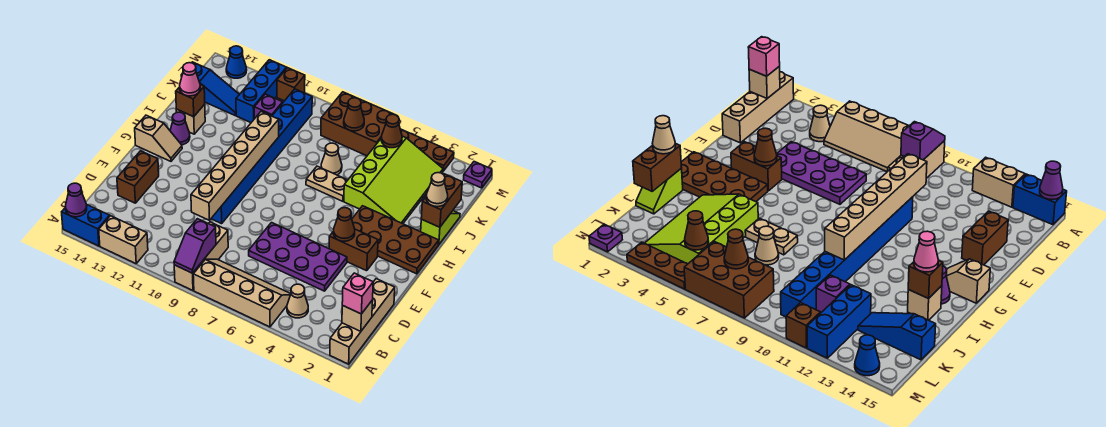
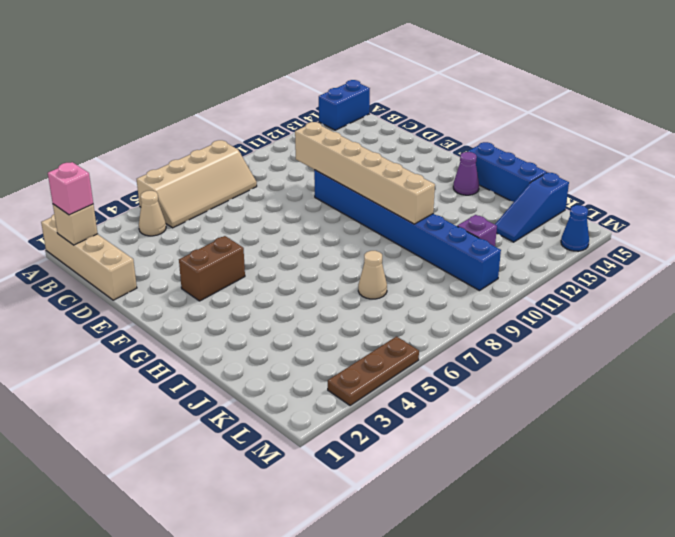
blue 1x3 brick [468,142,547,202] -> blue 1x3 brick moved to [236,60,287,123]
none -> tan 1x3 brick [174,222,228,290]
none -> tan 1x2 brick [99,216,148,264]
none -> purple 2x4 plate [249,223,347,291]
none -> brown 1x2 brick [117,151,159,203]

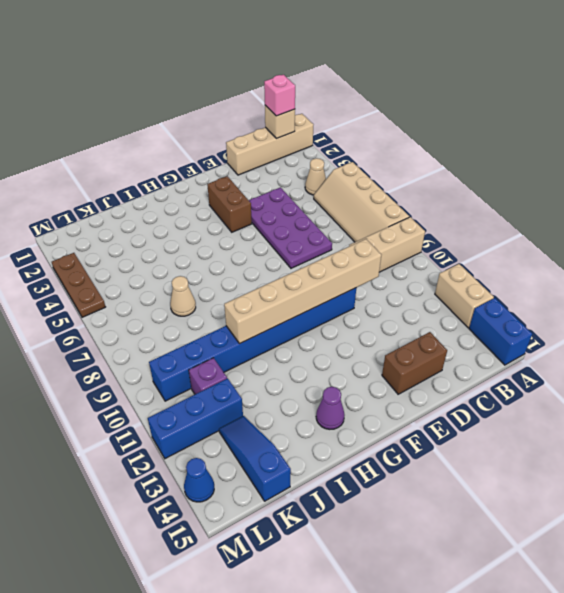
none -> brown 2x4 plate [352,206,439,274]
none -> tan 1x2 slope [135,115,182,161]
none -> lime 1x2 slope [421,211,460,245]
none -> lime 3x4 slope [344,136,443,224]

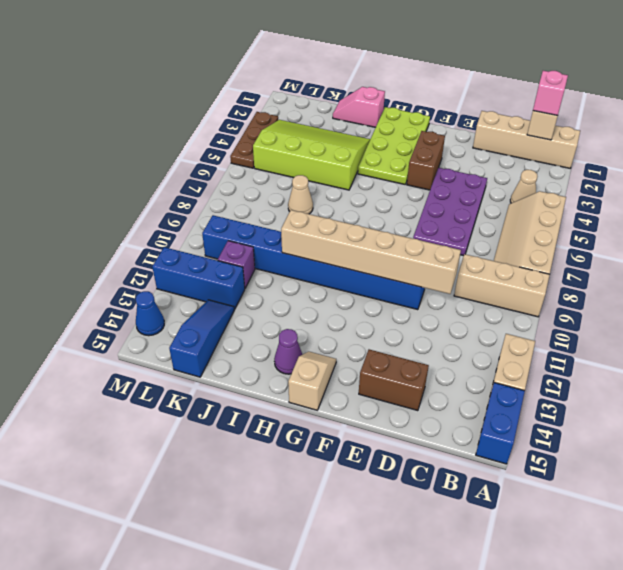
lime 2x4 plate [358,107,430,184] -> brown 2x4 plate [352,206,439,274]
pink 1x2 slope [333,87,385,127] -> lime 1x2 slope [421,211,460,245]
none -> tan 1x2 plate [306,166,348,201]
none -> tan 1x1 brick [176,104,205,134]
none -> brown 2x3 brick [321,92,394,156]
none -> purple 1x1 plate [464,162,492,188]

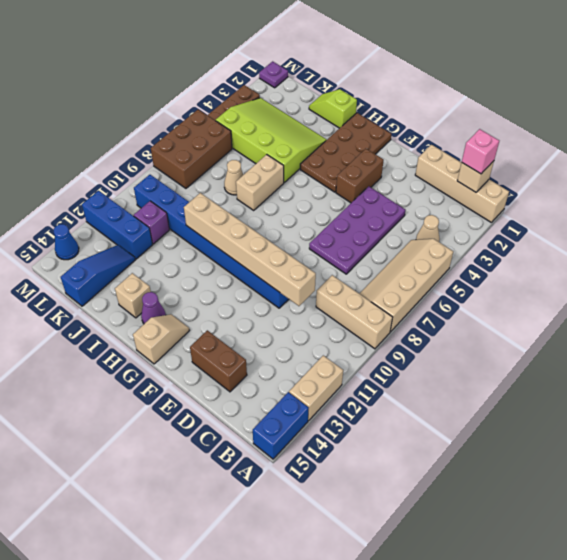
tan 1x2 brick [236,155,284,210] -> tan 1x2 plate [306,166,348,201]
none -> brown 1x1 brick [277,68,305,101]
none -> purple 1x2 slope [174,219,216,273]
none -> purple 1x1 cone [65,183,87,217]
none -> brown 1x1 cone [333,208,355,241]

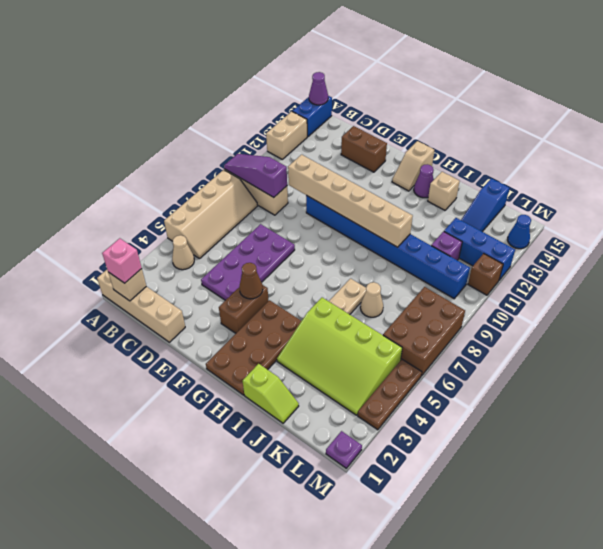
purple 1x3 slope [224,154,287,197] -> purple 1x2 slope [174,219,216,273]
none -> brown 1x2 brick [421,174,462,227]
none -> brown 1x1 brick [176,85,205,117]
none -> brown 1x1 cone [381,114,402,148]
none -> brown 1x1 cone [344,98,364,131]

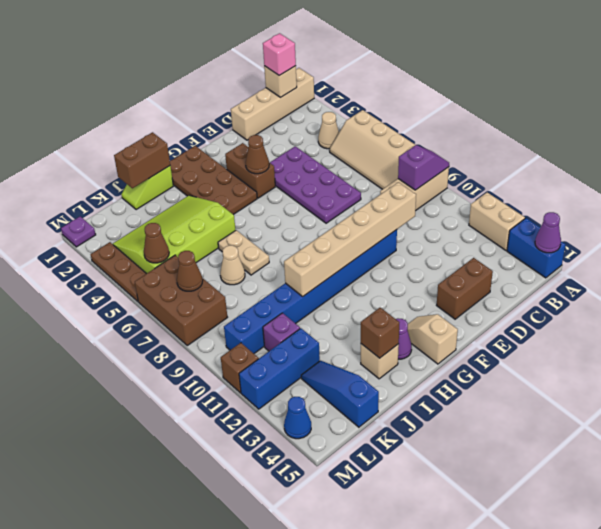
none -> tan 1x1 cone [426,173,448,207]
none -> pink 1x1 cone [180,63,200,96]

